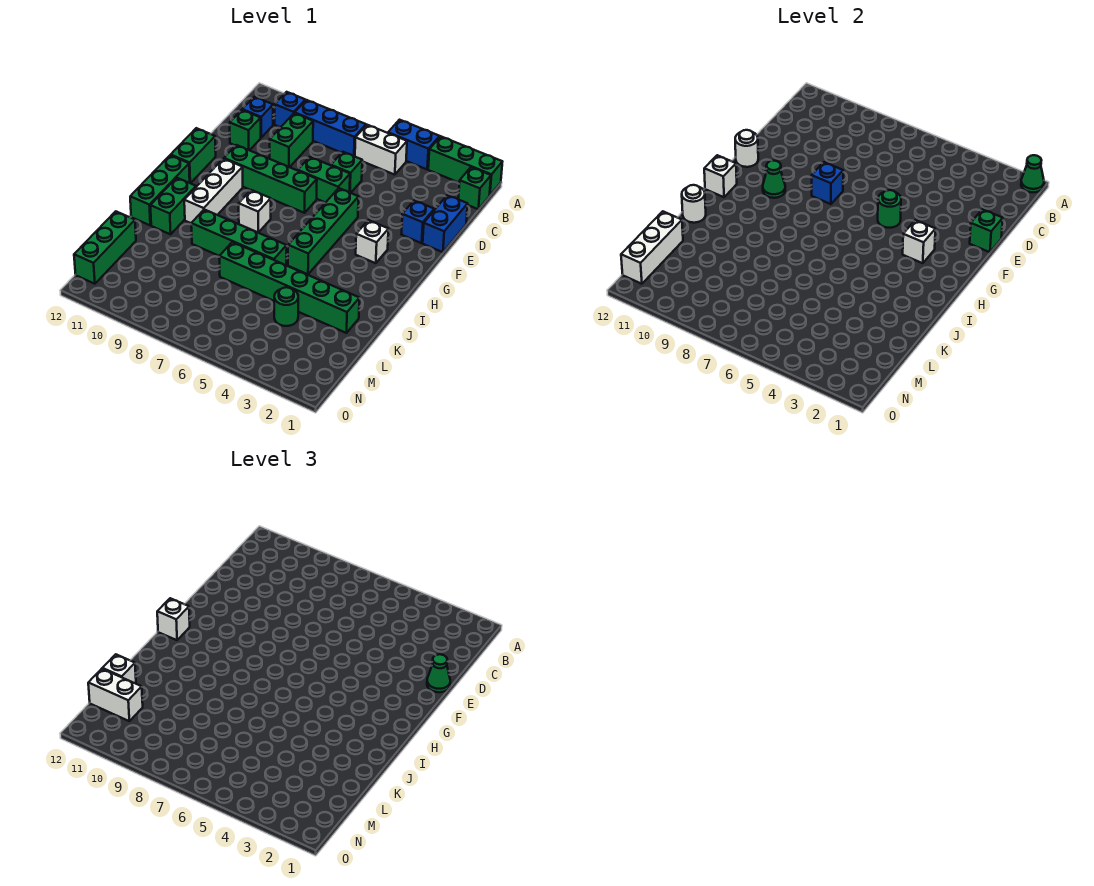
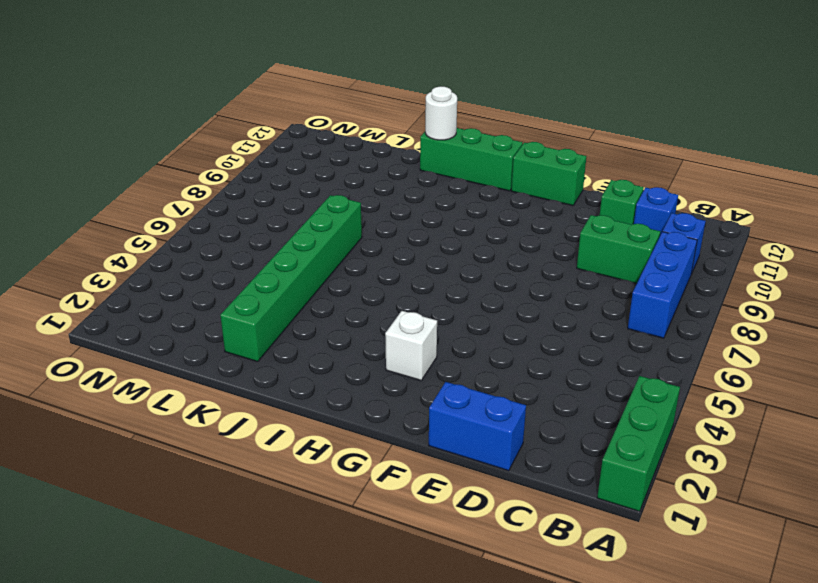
none -> blue 1x2 brick [388,120,440,169]
none -> green 1x1 brick [458,167,491,209]
none -> white 1x2 brick [355,125,407,175]
none -> green 1x1 brick [331,152,362,193]

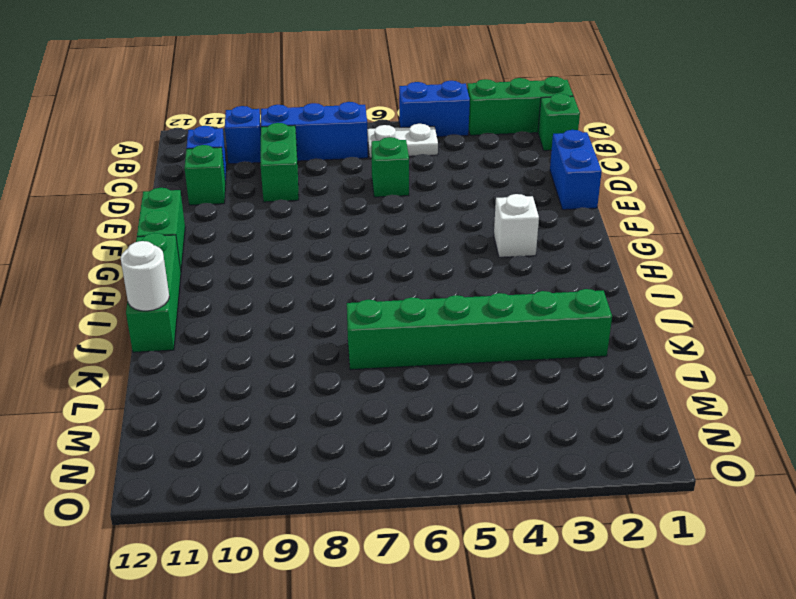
white 1x2 plate [367,124,438,158] -> white 1x2 brick [355,125,407,175]
none -> blue 1x1 brick [401,200,434,243]
none -> green 1x2 brick [298,157,350,203]
none -> green 1x4 brick [288,188,359,274]
none -> green 1x4 brick [224,145,317,213]

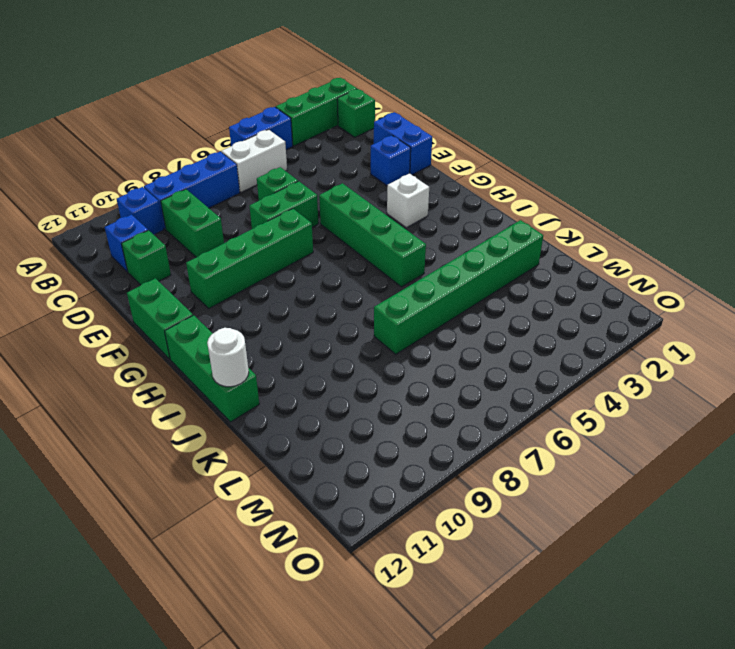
none -> white 1x3 brick [184,159,243,223]
none -> white 1x1 brick [239,190,271,233]
none -> green 1x2 brick [150,178,196,234]
none -> green 1x4 brick [191,209,287,265]

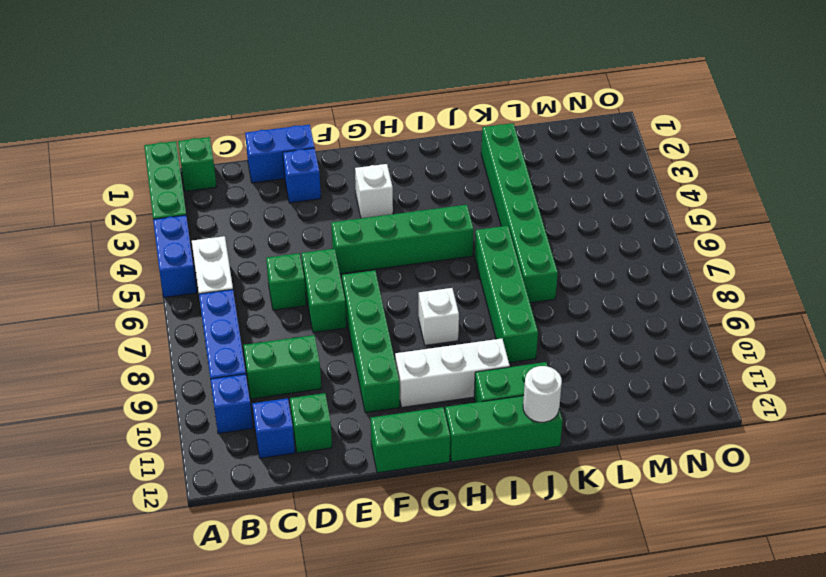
none -> green 1x1 round brick [274,287,298,326]
none -> green 1x3 brick [74,211,136,284]
none -> green 1x1 cone [1021,155,1044,192]
none -> green 1x1 brick [970,209,1003,252]

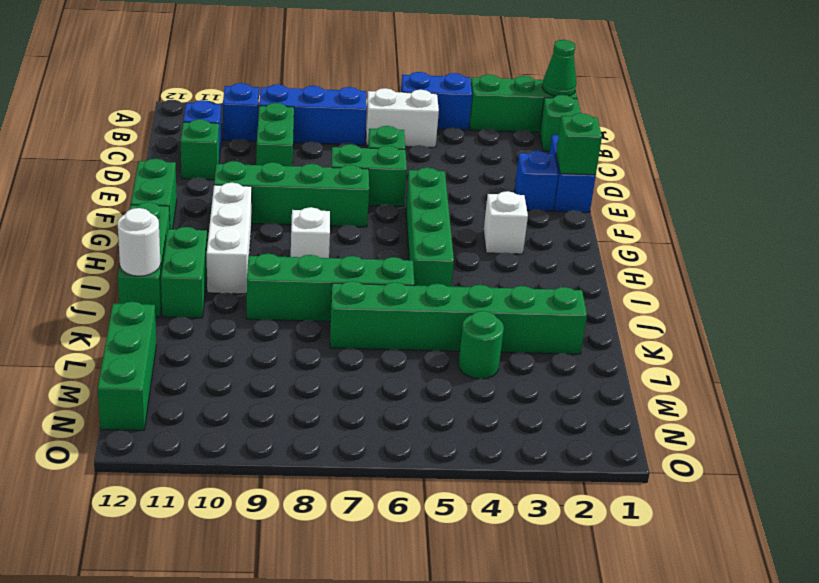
none -> green 1x1 round brick [878,190,901,228]
none -> blue 1x1 brick [812,162,843,204]
none -> white 1x1 round brick [735,130,758,167]
none -> white 1x1 brick [903,220,935,263]

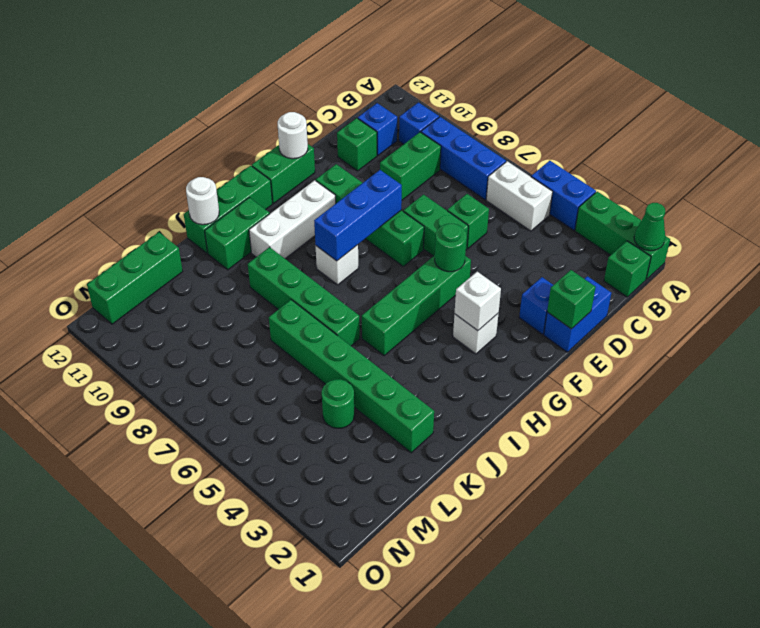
blue 1x3 brick [314,170,402,261] -> blue 1x1 brick [812,162,843,204]
none -> green 1x1 cone [763,161,785,198]
none -> white 1x1 brick [704,155,737,197]
none -> white 1x3 brick [621,211,683,284]
none -> green 1x1 cone [427,654,450,692]

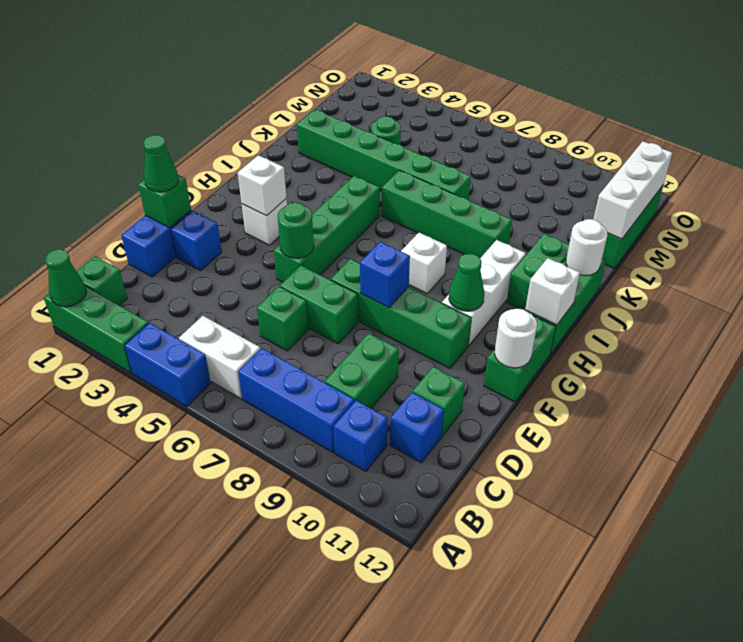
none -> white 1x1 brick [157,598,190,640]
none -> white 1x1 brick [102,654,136,684]
none -> white 1x2 brick [88,669,143,721]

